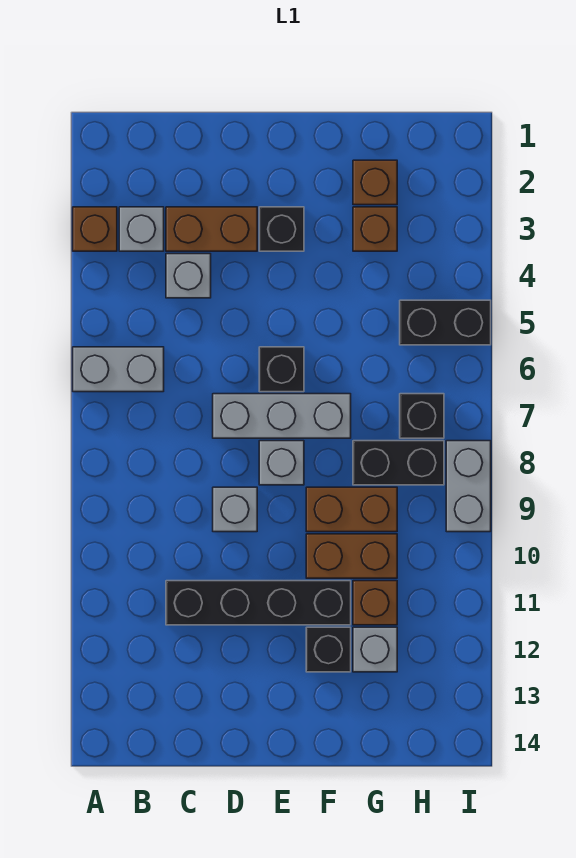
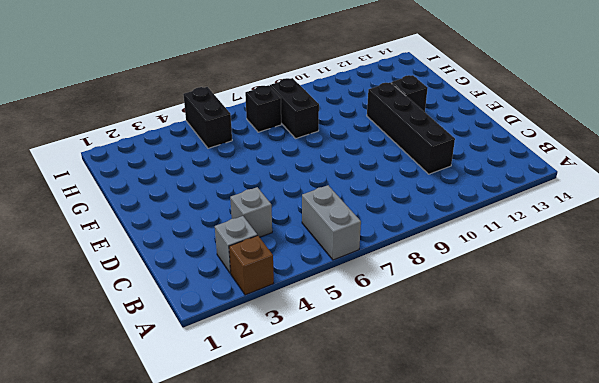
none -> brown 1x2 brick [166,207,257,251]
none -> grey 1x3 brick [213,394,351,438]
none -> grey 1x1 brick [213,487,257,532]

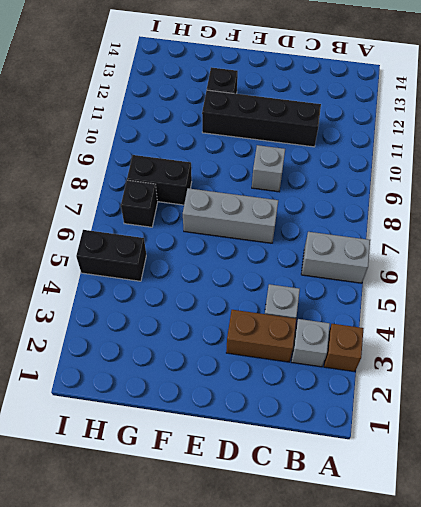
none -> black 1x1 brick [259,207,304,251]
none -> black 1x1 brick [259,347,304,392]
none -> grey 1x1 brick [259,441,304,485]

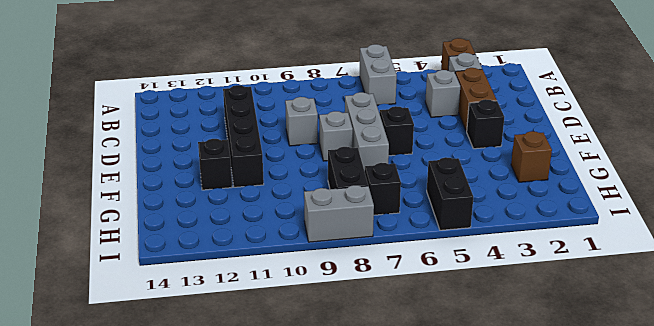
none -> brown 1x2 brick [306,487,397,532]
none -> brown 1x2 brick [306,534,397,578]
none -> brown 1x1 brick [353,207,397,251]

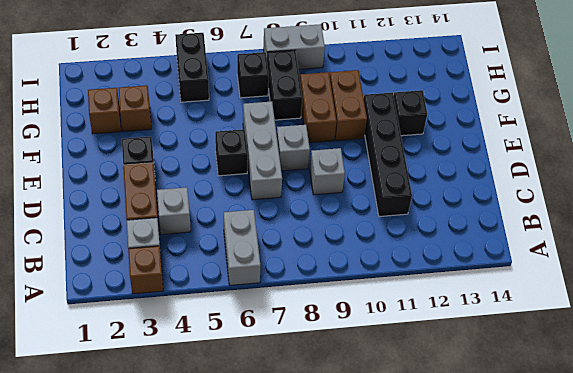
none -> brown 1x1 brick [353,581,397,625]
none -> grey 1x1 brick [353,627,397,672]

